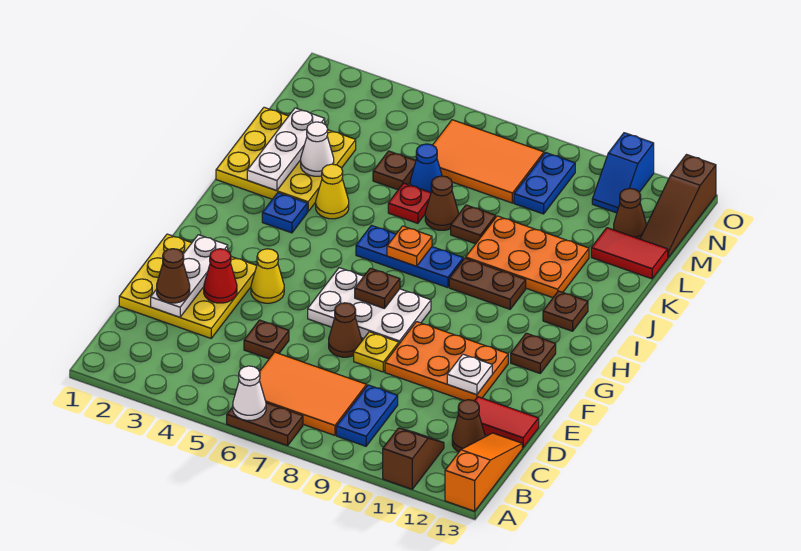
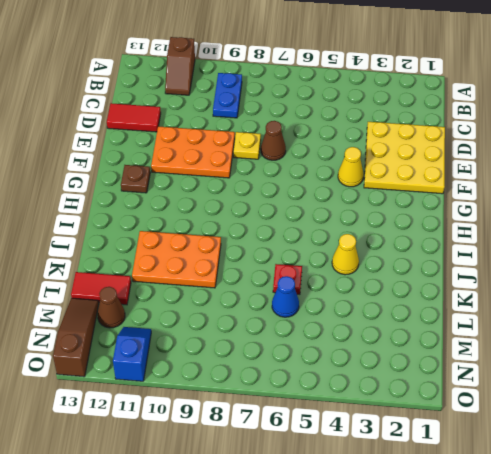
none -> brown 1x2 plate [227,403,303,446]
none -> orange 1x3 slope [445,433,522,511]
none -> orange 2x3 tile [259,352,367,435]
none -> brown 1x1 cone [452,400,485,452]

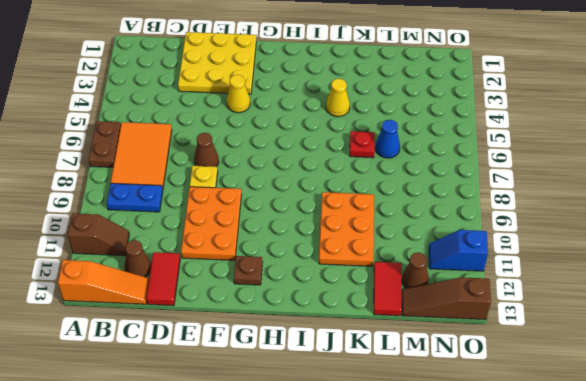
none -> brown 1x1 plate [244,320,289,359]
none -> white 2x3 plate [308,268,431,344]
none -> blue 1x1 plate [262,193,307,233]
none -> blue 1x3 plate [356,225,463,288]

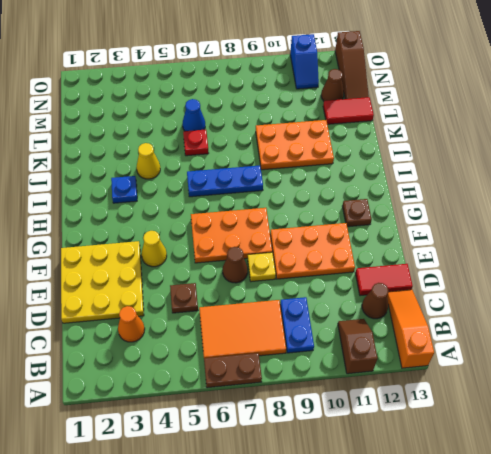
orange 1x1 cone [118,306,145,342] -> none
orange 2x3 plate [191,208,273,263] -> white 2x3 plate [308,268,431,344]
none -> brown 1x2 plate [449,258,526,309]
none -> brown 1x1 plate [543,291,588,331]
none -> yellow 3x3 plate [216,107,356,212]
none -> brown 1x1 cone [425,176,458,230]

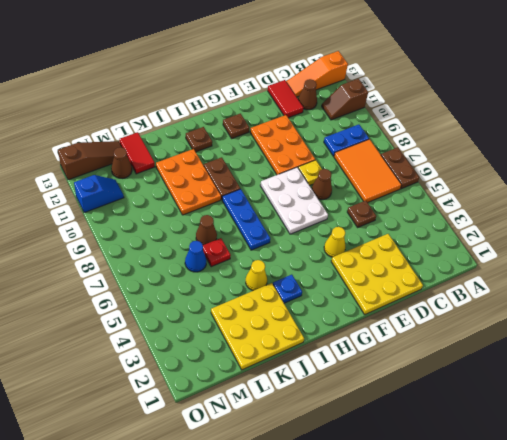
none -> brown 1x1 plate [451,205,496,244]
none -> brown 1x1 plate [373,151,416,190]
none -> orange 2x3 tile [433,120,544,203]
none -> blue 1x2 plate [514,153,575,214]

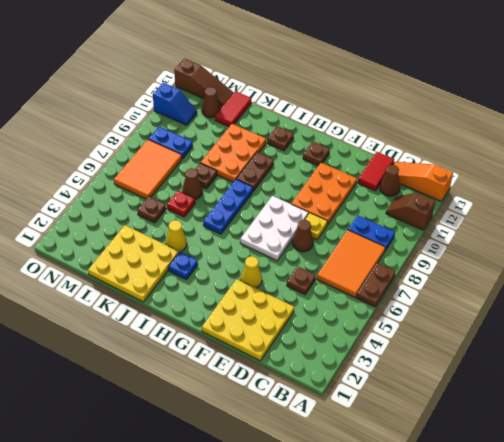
none -> blue 1x1 cone [410,144,442,192]
none -> white 1x1 cone [233,366,266,420]
none -> white 1x3 plate [151,235,228,317]
none -> red 1x1 cone [204,249,237,303]

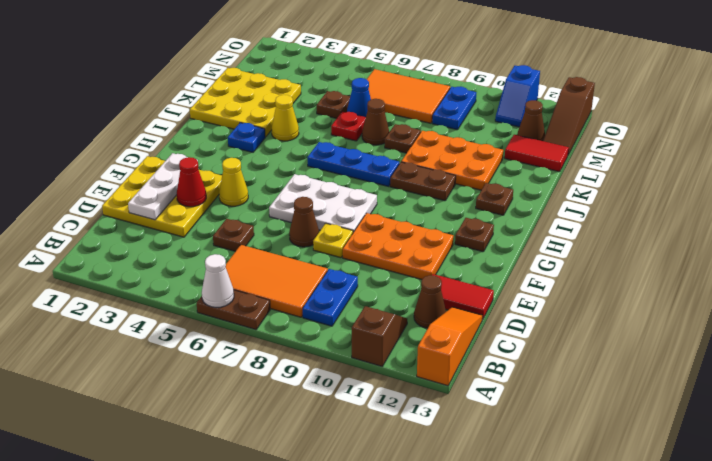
none -> white 1x1 plate [447,354,492,395]
none -> brown 1x1 plate [355,268,400,309]
none -> orange 1x1 plate [387,226,432,266]
none -> white 1x3 plate [247,108,325,191]

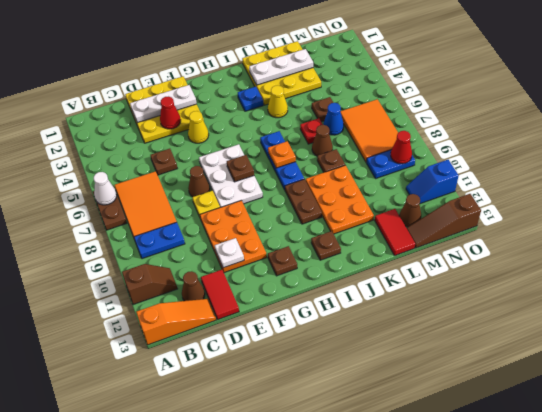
red 1x1 cone [391,131,412,164] -> none
none -> white 1x1 cone [301,122,334,176]
none -> brown 1x1 cone [157,249,190,303]

